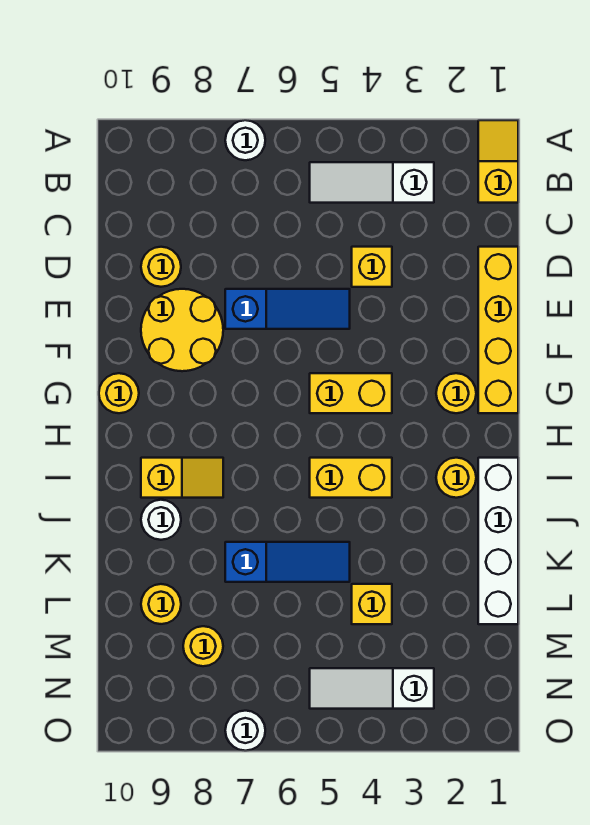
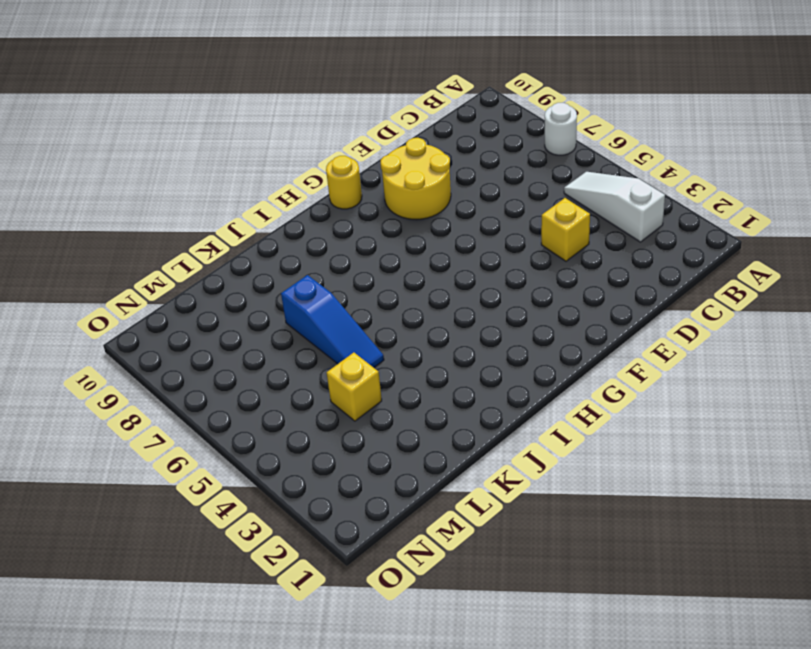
none -> yellow 1x2 slope [478,120,518,203]
none -> yellow 1x4 brick [478,247,518,413]
none -> yellow 1x1 round brick [141,247,181,287]

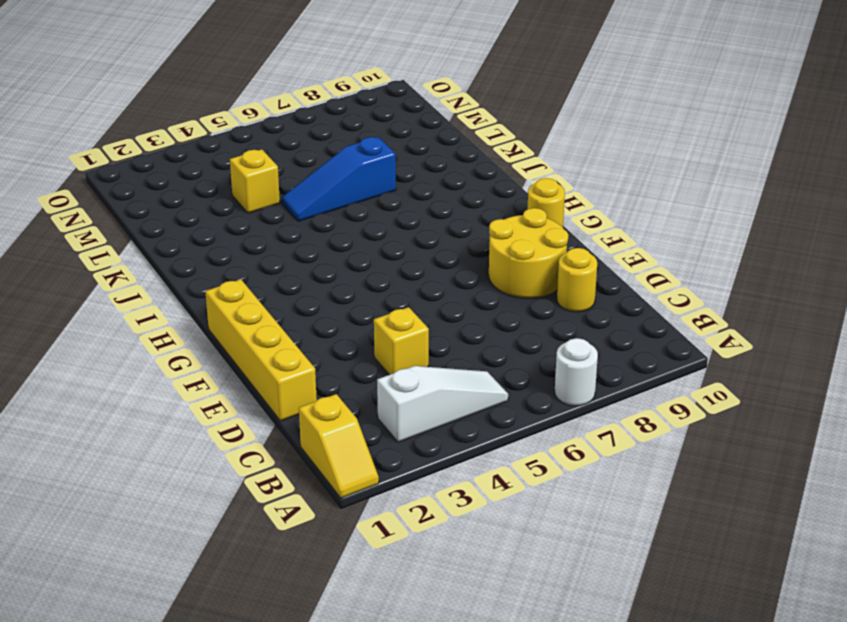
none -> blue 1x3 slope [225,289,350,329]
none -> yellow 1x1 round brick [436,373,476,413]
none -> yellow 1x2 brick [310,373,392,413]

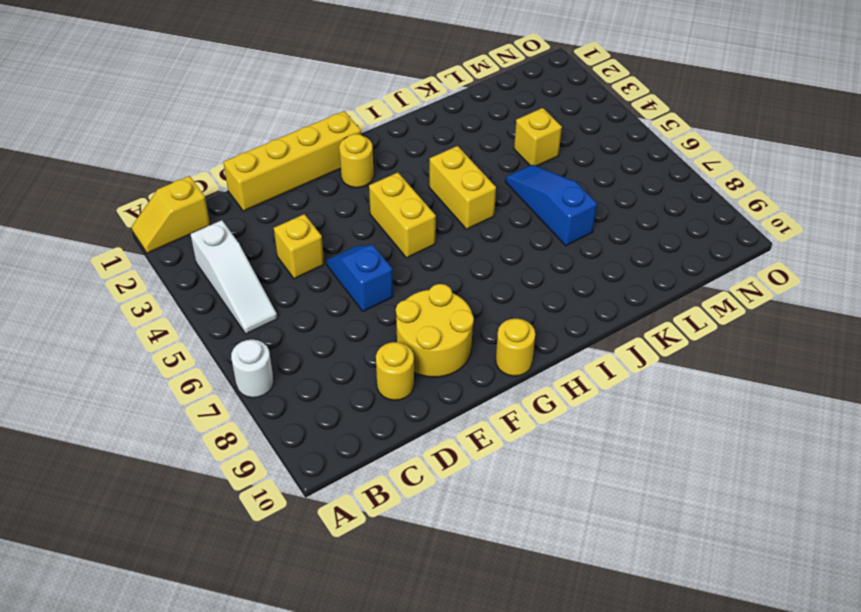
blue 1x2 slope [326,245,393,311] -> blue 1x3 slope [225,289,350,329]
none -> white 1x4 brick [478,458,518,624]
none -> yellow 1x1 round brick [436,458,476,498]
none -> yellow 1x2 slope [141,458,223,498]

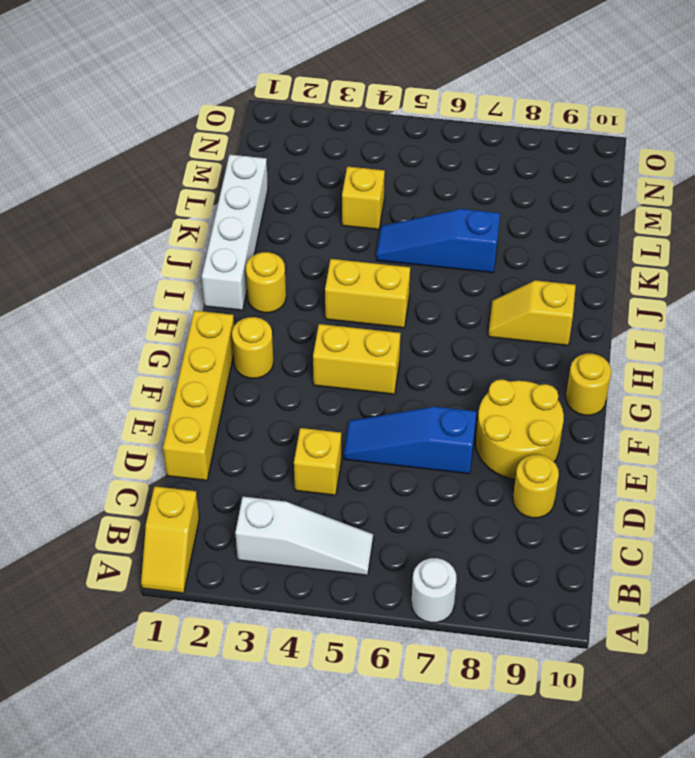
none -> white 1x1 round brick [141,500,181,540]
none -> yellow 1x1 round brick [141,584,181,624]
none -> yellow 1x1 round brick [183,626,223,666]

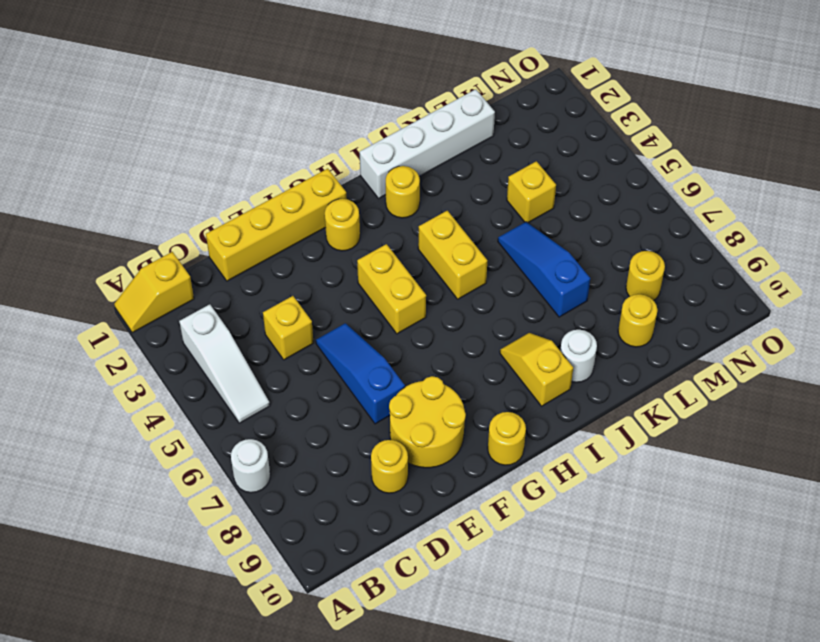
none -> white 1x3 slope [310,668,434,709]
none -> white 1x1 round brick [225,711,265,751]

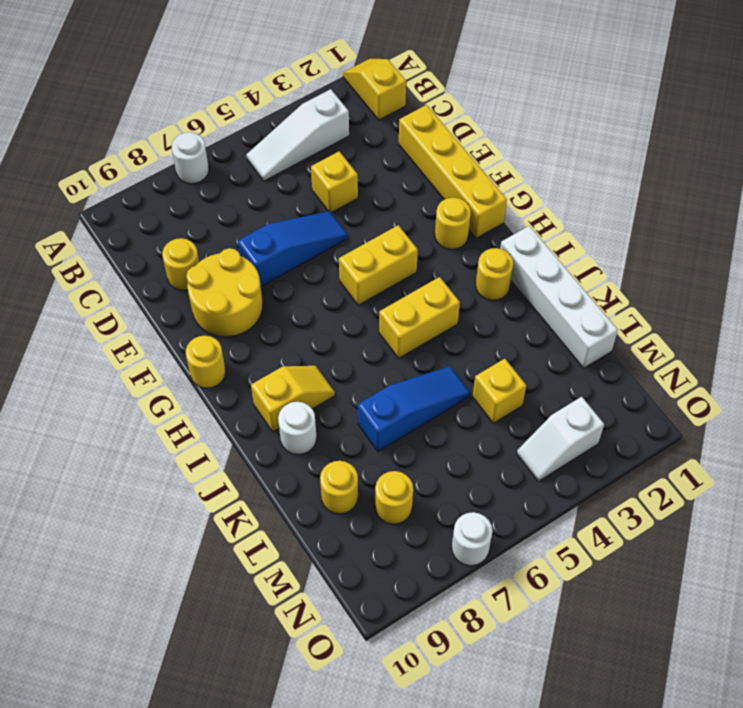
white 1x2 slope [517,397,604,481] -> white 1x3 slope [310,668,434,709]

